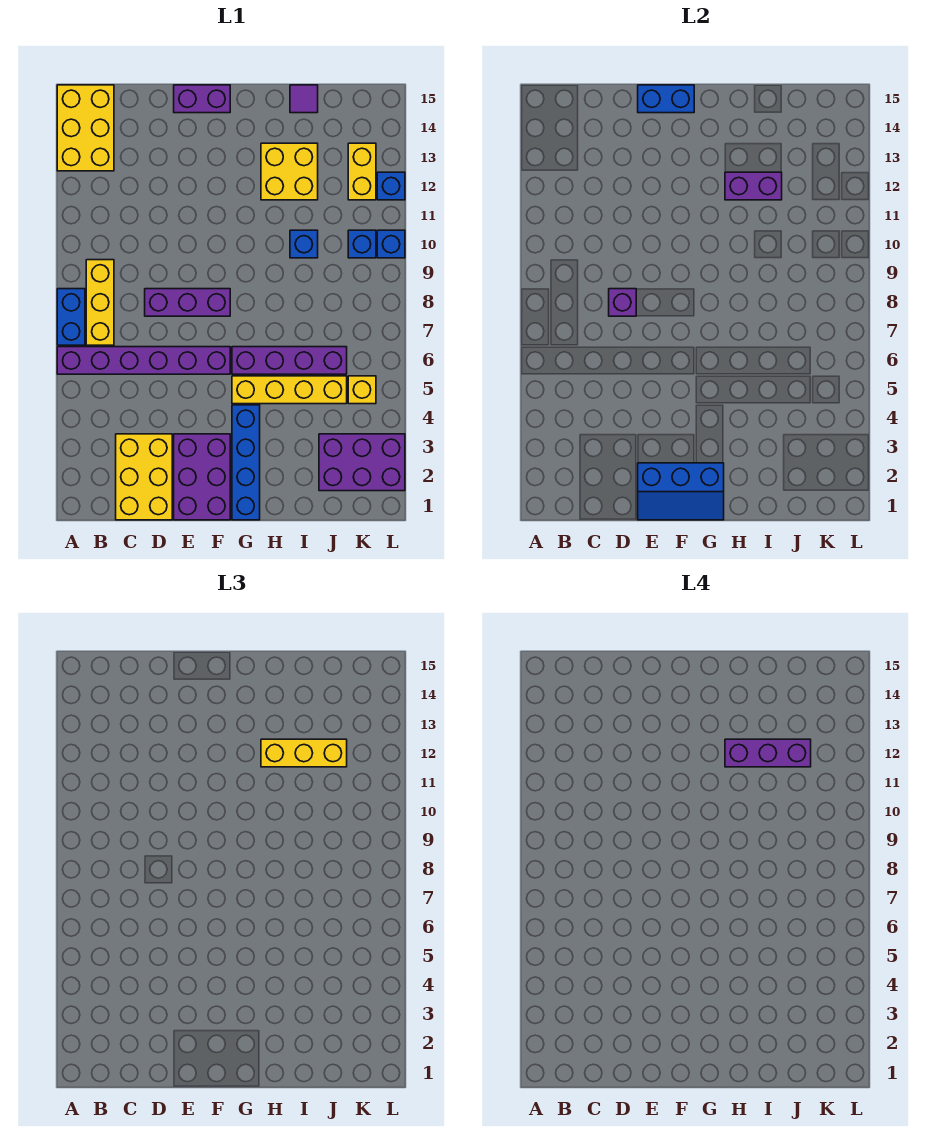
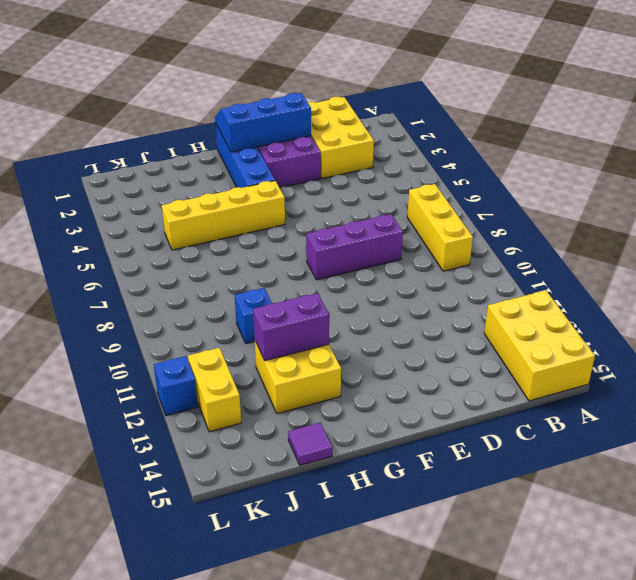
none -> purple 1x6 brick [57,347,230,374]
none -> blue 1x2 brick [57,289,85,345]
none -> purple 1x2 brick [174,85,230,113]

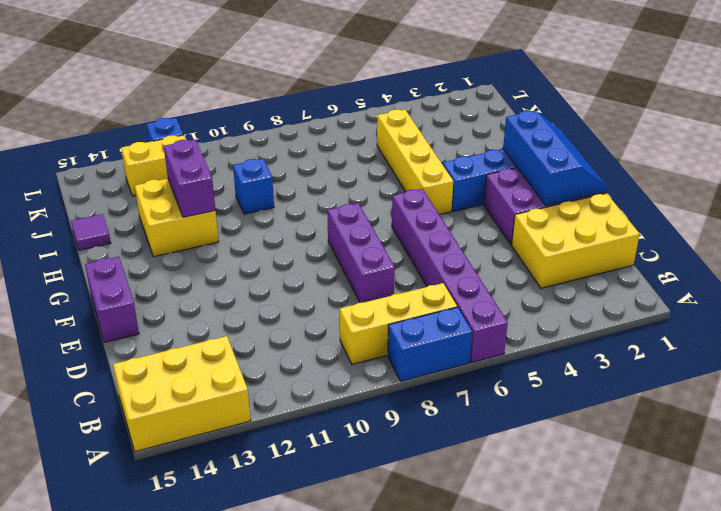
none -> purple 1x4 brick [232,347,347,374]
none -> purple 2x3 brick [319,434,405,491]
none -> yellow 1x1 brick [348,376,376,404]

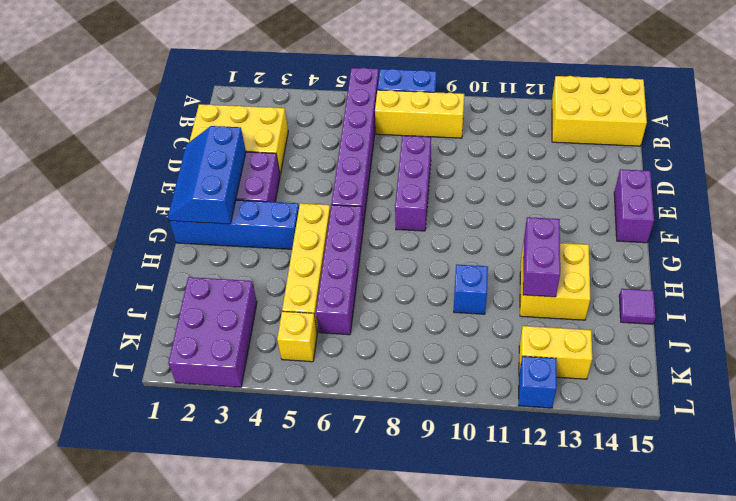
none -> blue 1x1 brick [348,230,376,258]
none -> blue 1x1 brick [377,230,405,258]
none -> purple 1x1 brick [609,289,636,316]

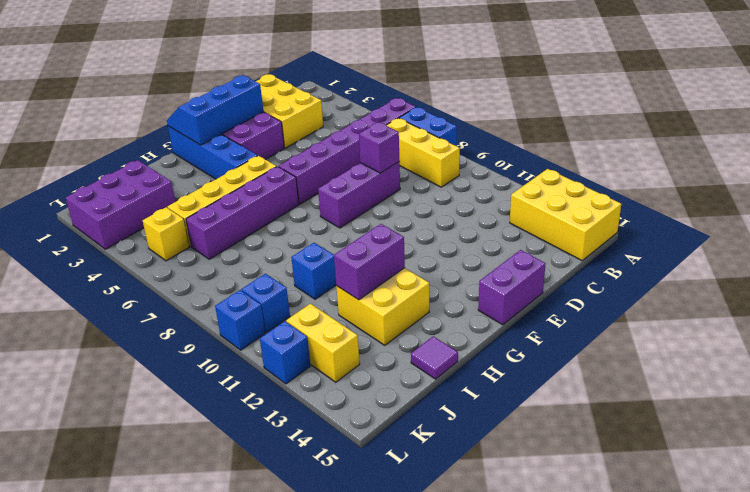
none -> blue 1x2 brick [638,85,694,113]
none -> yellow 1x3 brick [261,739,347,767]
none -> purple 1x3 brick [725,739,811,767]

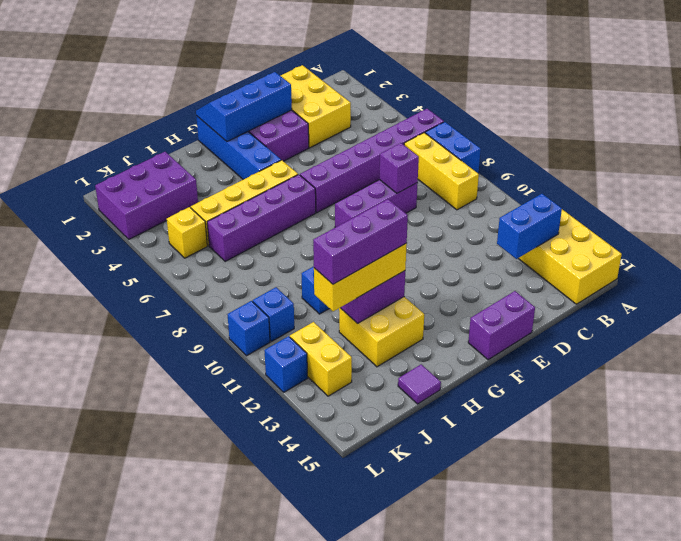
blue 1x2 brick [497,194,562,259] -> blue 1x2 brick moved to [638,85,694,113]

